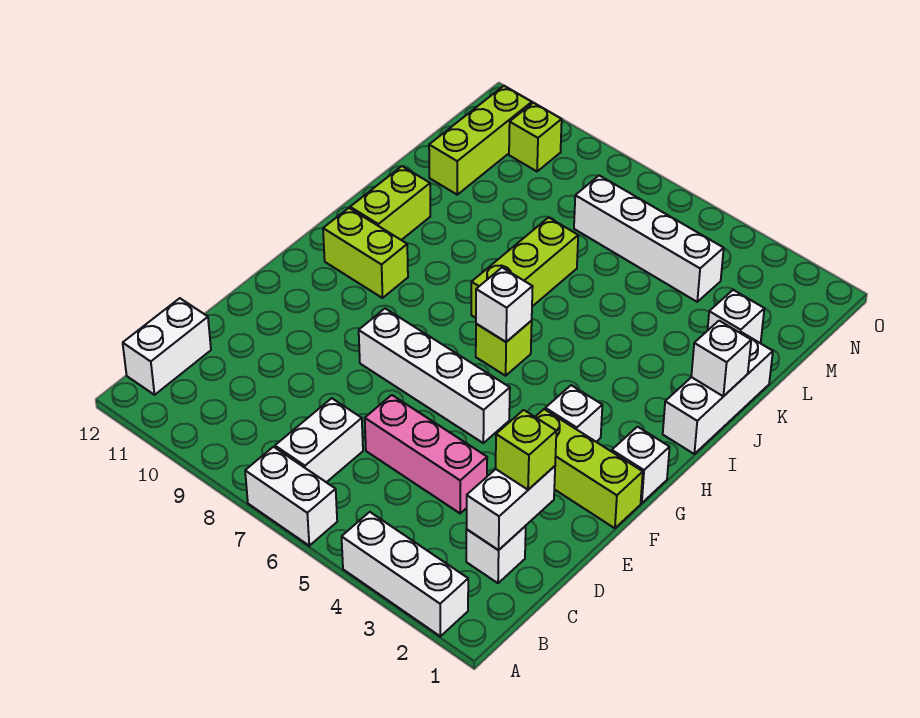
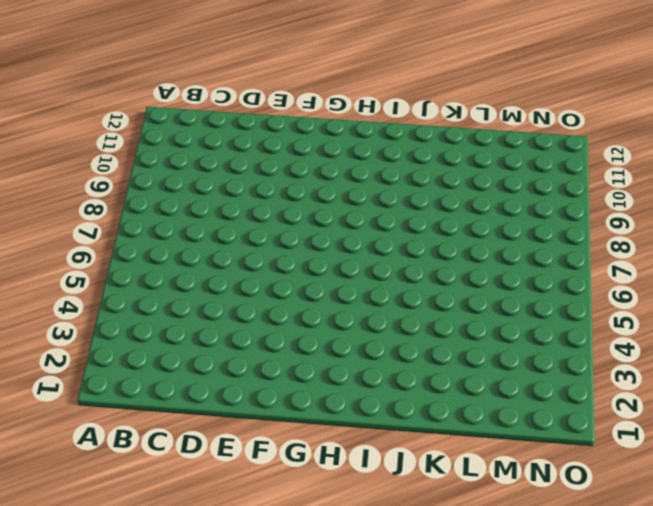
none -> white 1x3 brick [342,512,468,636]
none -> white 1x2 brick [245,447,337,546]
none -> white 1x2 brick [275,398,363,482]

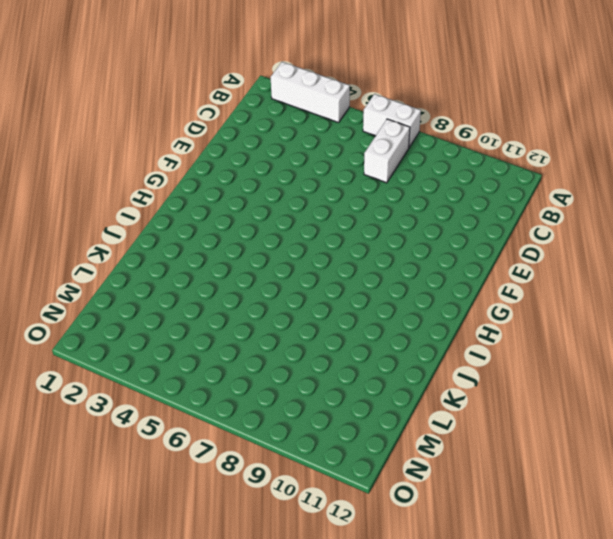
none -> white 1x2 brick [123,298,211,395]
none -> white 1x1 brick [466,526,526,583]
none -> pink 1x3 brick [365,395,487,513]

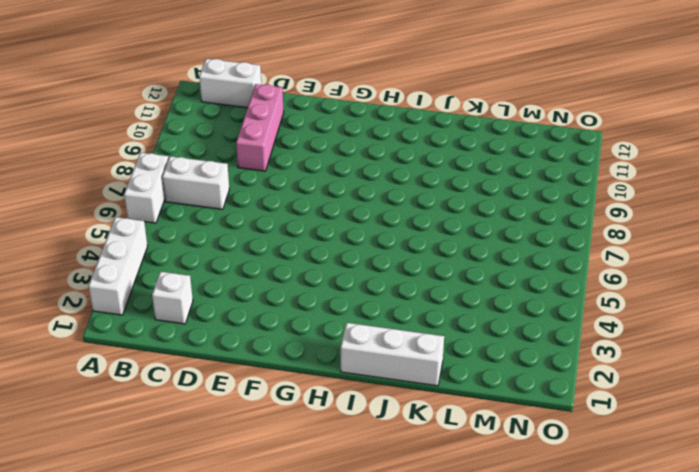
pink 1x3 brick [236,84,284,171] -> pink 1x3 brick moved to [365,395,487,513]
none -> lime 1x3 brick [535,409,643,528]
none -> white 1x4 brick [359,309,510,443]
none -> white 1x1 brick [612,427,670,503]

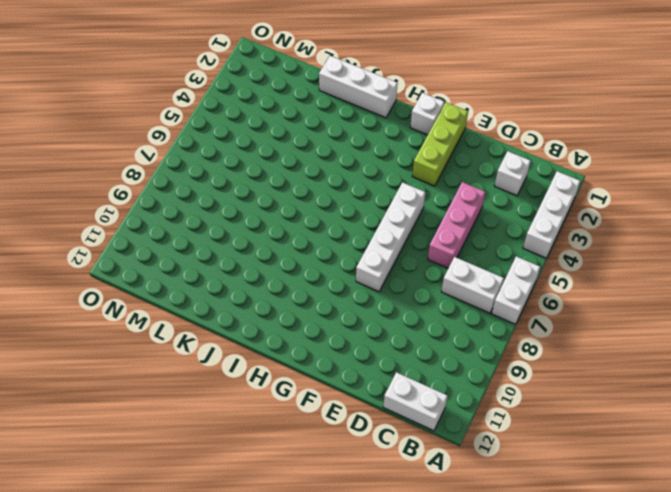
none -> white 1x1 brick [545,385,602,442]
none -> lime 1x1 brick [476,321,532,376]
none -> lime 1x2 brick [323,208,408,298]

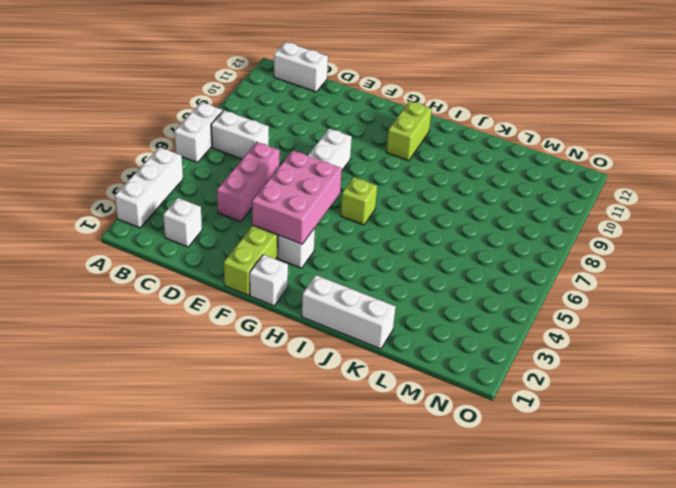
pink 2x3 brick [252,150,342,244] -> none
none -> lime 1x3 brick [471,217,578,318]
none -> lime 1x2 brick [350,166,430,240]
none -> white 1x1 brick [708,290,764,343]

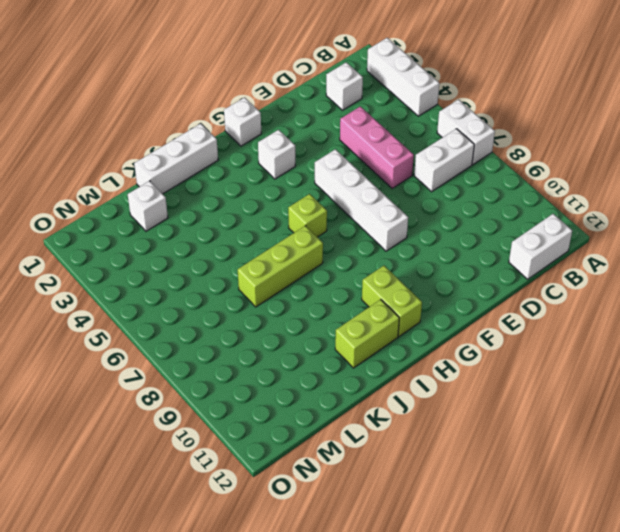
none -> lime 1x3 brick [535,409,643,528]
none -> lime 1x3 brick [429,86,532,195]
none -> white 1x4 brick [574,175,724,302]

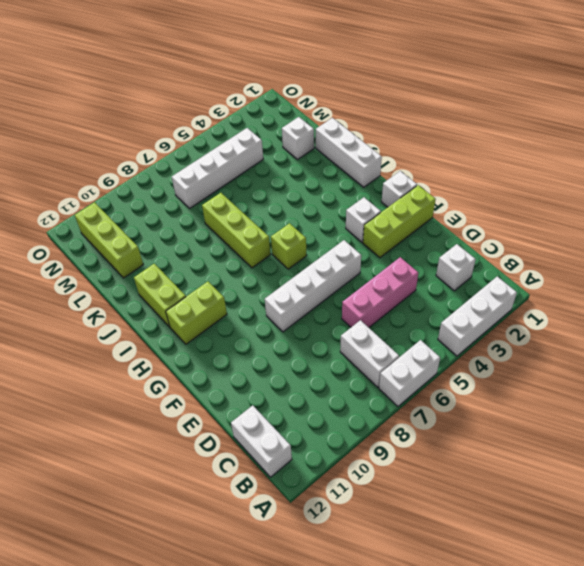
none -> lime 1x1 brick [509,103,562,171]
none -> white 1x2 brick [466,466,555,550]
none -> white 1x1 brick [476,268,533,342]

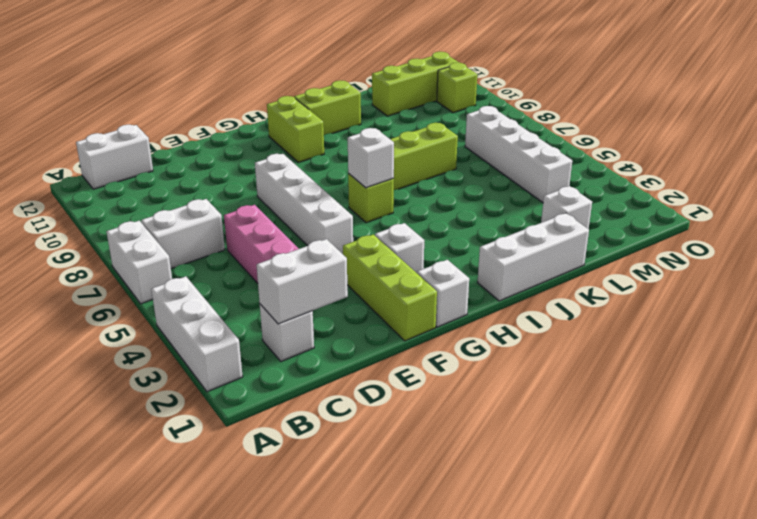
none -> white 1x1 brick [691,321,751,396]
none -> lime 1x1 brick [496,410,556,490]

